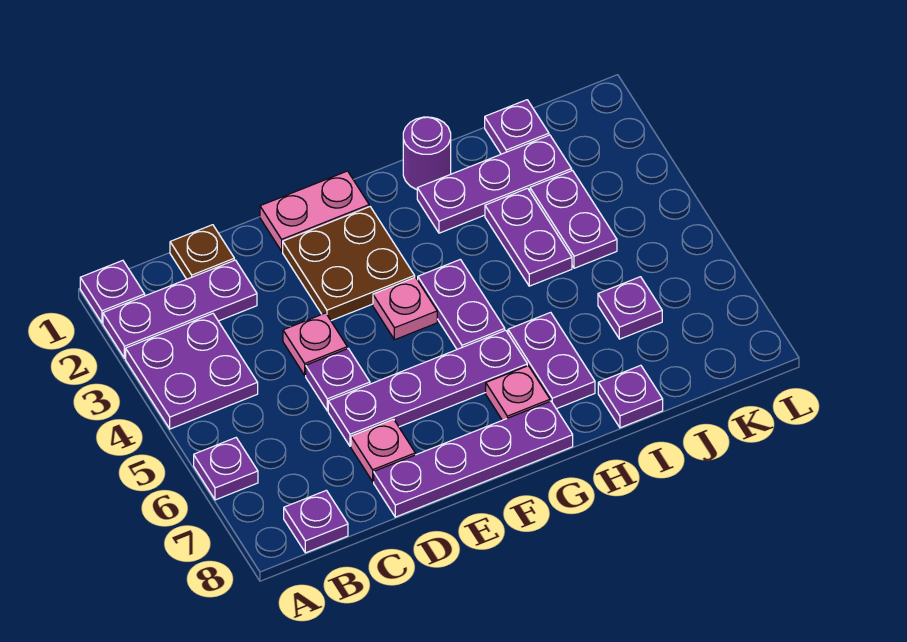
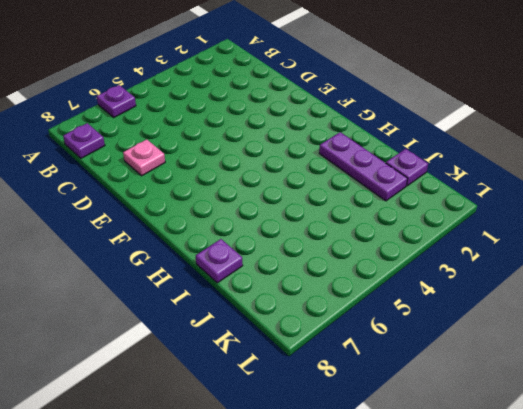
none -> purple 1x1 plate [80,260,145,323]
none -> purple 1x3 plate [103,260,257,358]
none -> purple 2x2 plate [126,314,258,429]

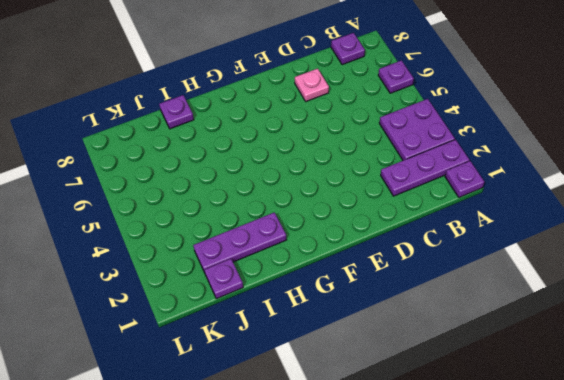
none -> brown 1x1 plate [170,225,234,279]
none -> pink 1x1 plate [283,313,347,375]
none -> purple 1x1 plate [306,349,370,411]

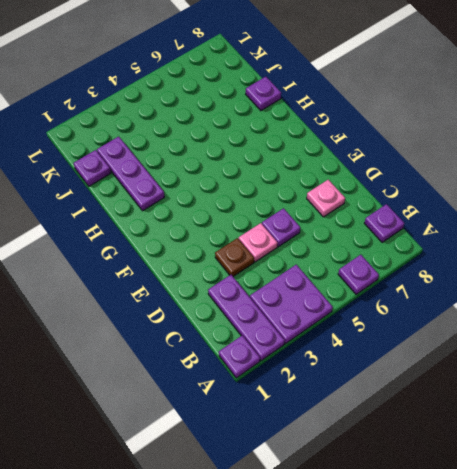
brown 1x1 plate [215,238,254,276] -> brown 1x1 plate moved to [170,225,234,279]
none -> purple 1x4 plate [328,330,527,446]
none -> purple 1x4 plate [374,401,573,517]
none -> pink 1x2 plate [260,171,369,251]

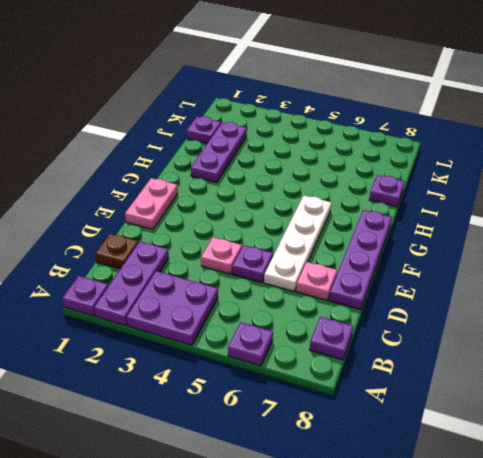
white 1x4 plate [264,196,331,291] -> purple 1x4 plate [328,330,527,446]
none -> brown 2x2 plate [283,207,415,321]
none -> pink 1x1 plate [373,277,437,340]
none -> purple 1x2 plate [418,259,505,349]

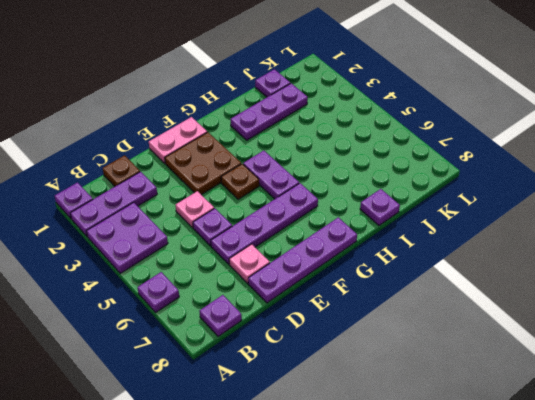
brown 1x1 plate [221,164,259,199] -> pink 1x1 plate [373,277,437,340]
none -> pink 1x1 plate [486,366,550,420]
none -> purple 1x1 round brick [403,117,451,190]
none -> purple 1x2 plate [508,312,595,409]

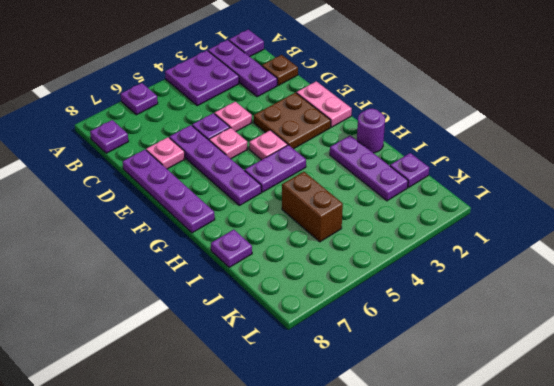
pink 1x1 plate [209,128,248,159] -> pink 1x1 plate moved to [486,366,550,420]
brown 1x2 brick [282,172,343,242] -> none
none -> purple 1x2 plate [508,312,595,409]
none -> purple 1x2 plate [485,188,572,286]
none -> purple 1x2 plate [530,171,617,268]

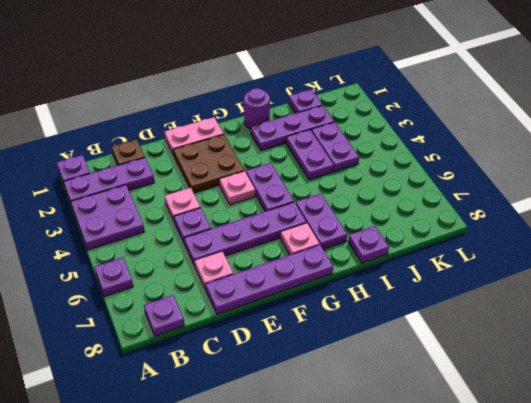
none -> purple 1x1 plate [598,277,662,339]

